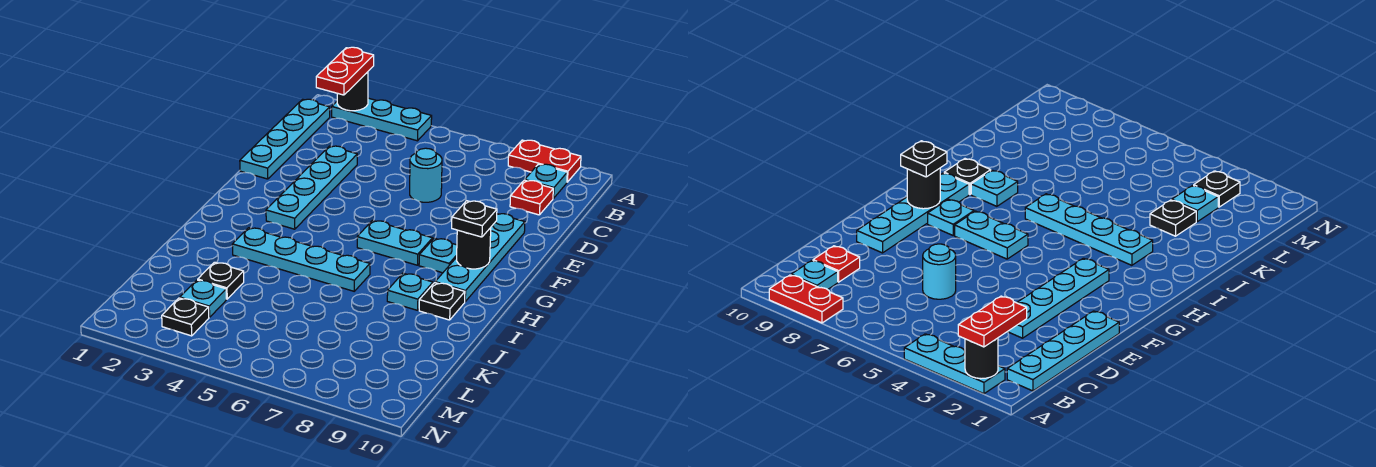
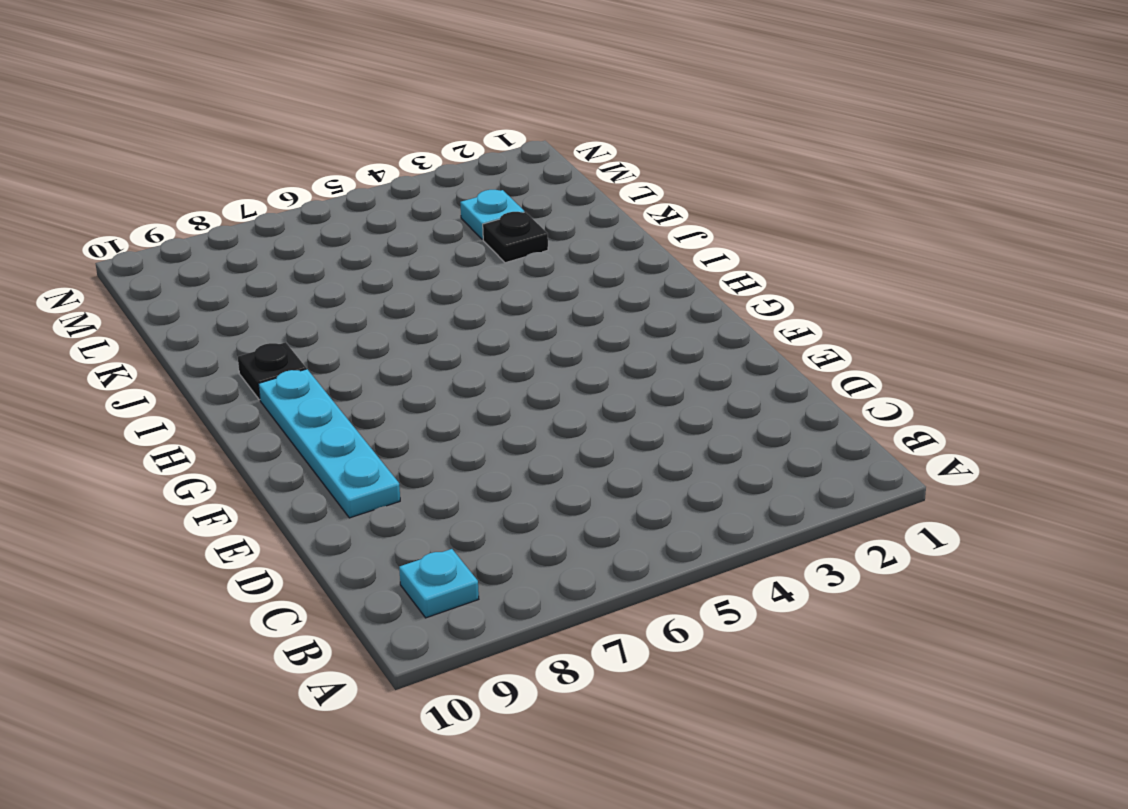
none -> cyan 1x3 plate [332,98,432,141]
none -> red 1x2 plate [508,140,581,182]
none -> cyan 1x4 plate [240,99,330,179]

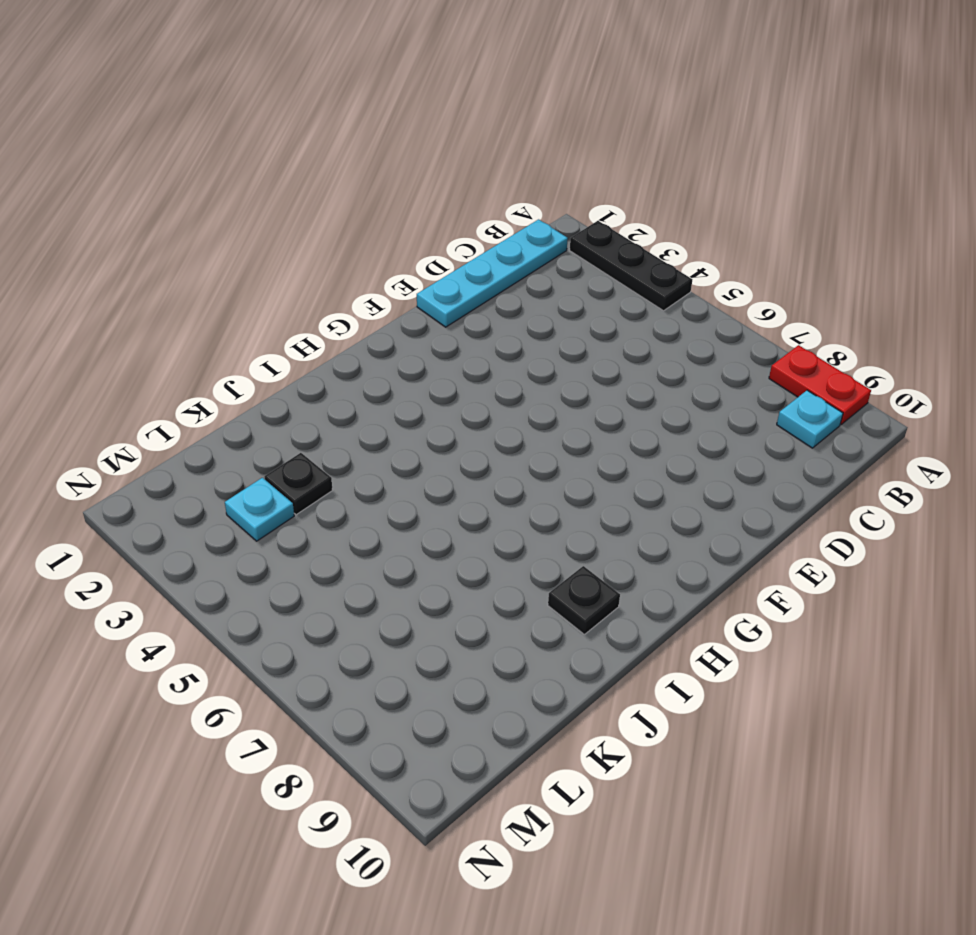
black 1x3 plate [570,221,692,311] -> cyan 1x3 plate [332,98,432,141]
none -> red 1x1 plate [510,180,553,215]
none -> cyan 1x4 plate [266,146,357,229]
none -> cyan 1x1 round brick [410,148,442,202]

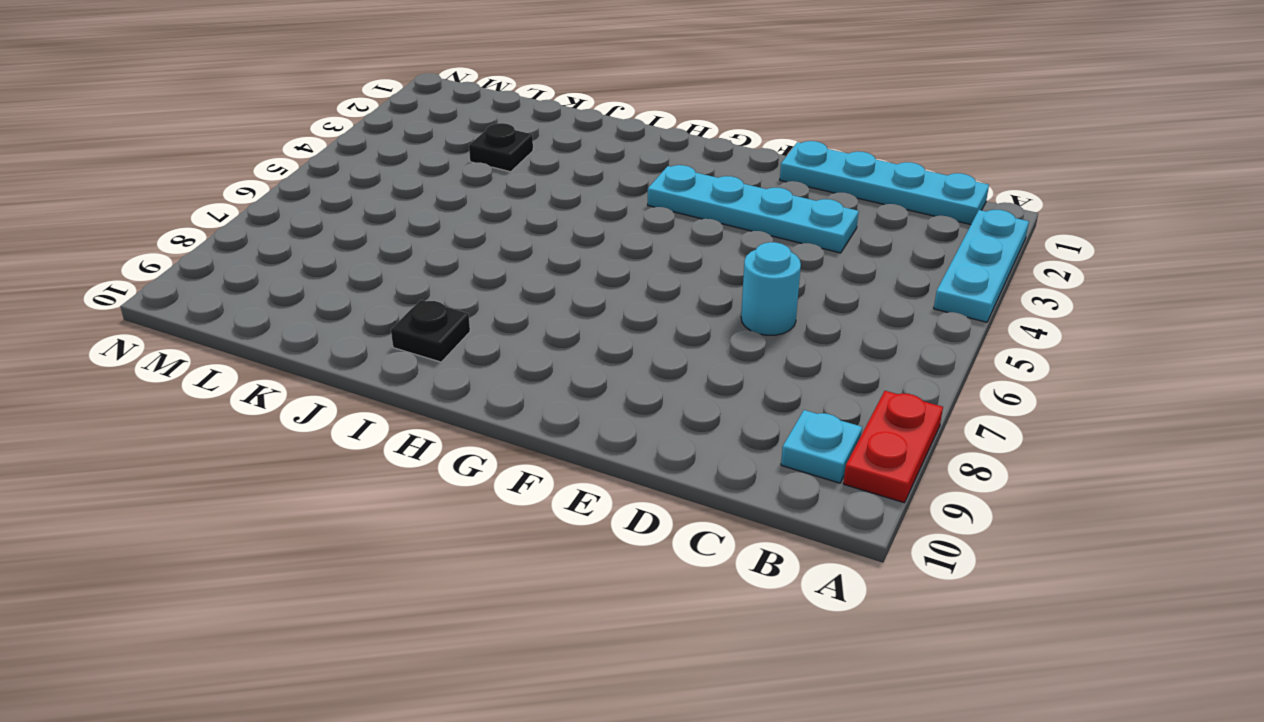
none -> red 1x1 plate [510,180,553,215]
none -> cyan 1x4 plate [435,214,525,302]
none -> cyan 1x2 plate [357,221,433,265]

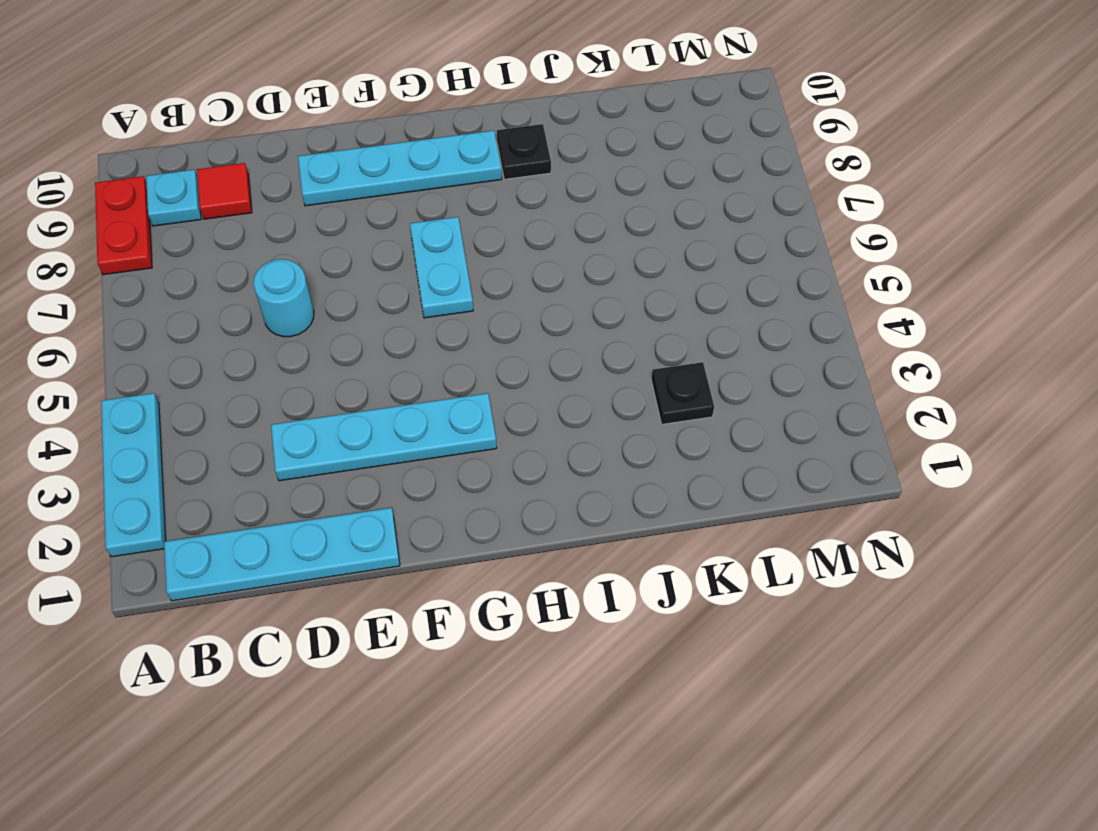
red 1x1 tile [197,163,252,219] -> red 1x1 plate [510,180,553,215]
none -> cyan 1x1 plate [419,238,457,273]
none -> cyan 1x4 plate [232,228,370,291]
none -> cyan 1x1 plate [387,273,433,310]

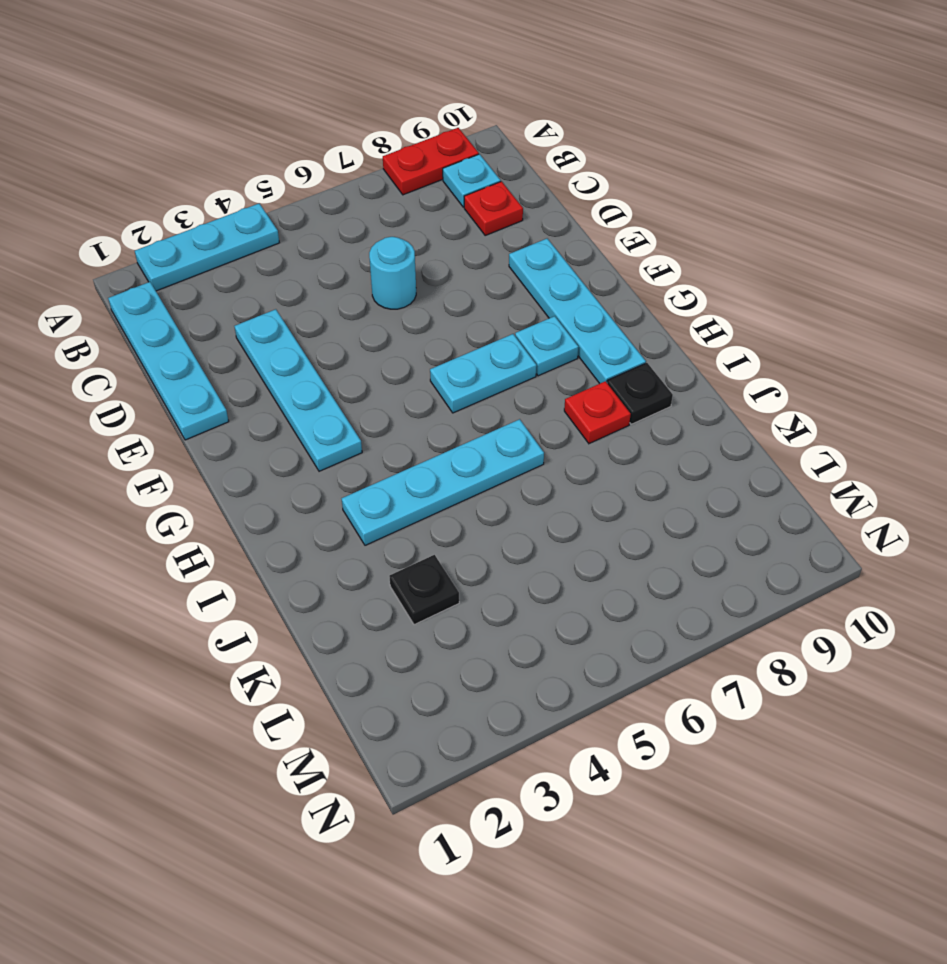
red 1x1 plate [564,381,631,444] -> cyan 1x1 plate [387,273,433,310]
none -> cyan 1x1 plate [180,280,226,317]
none -> black 1x1 plate [162,298,209,336]
none -> black 1x1 round brick [337,72,368,111]

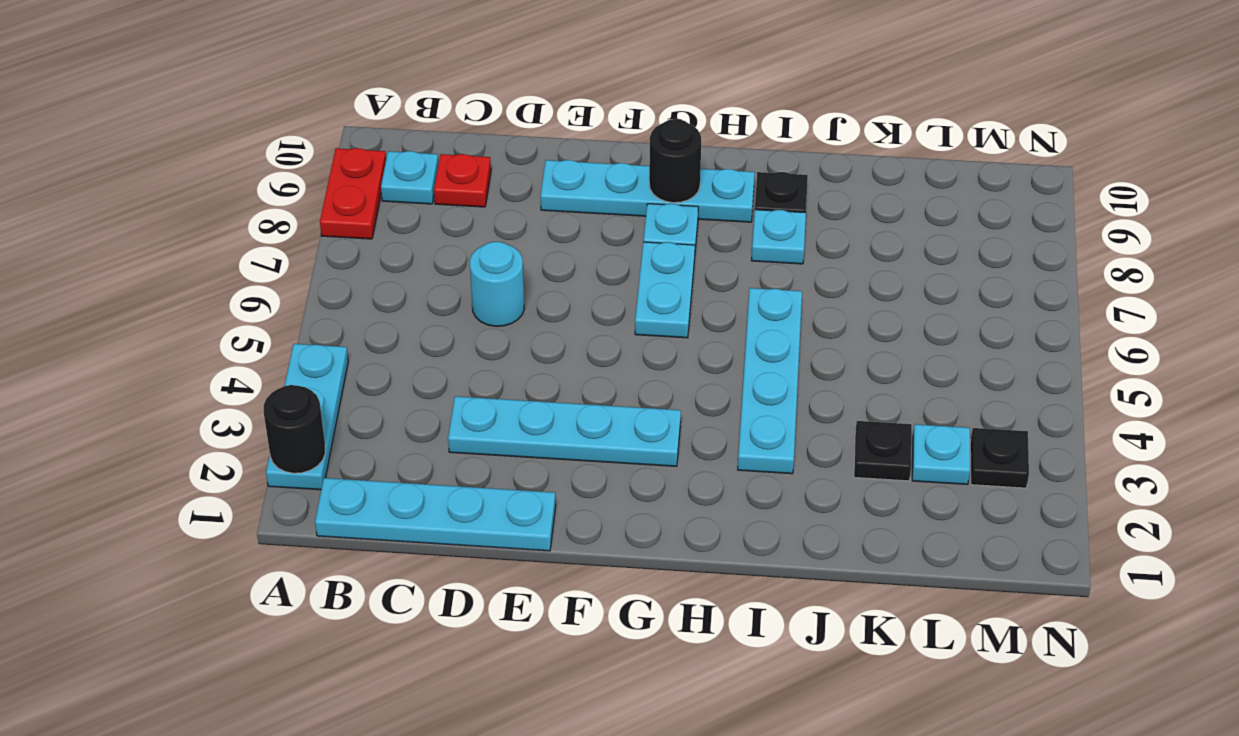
none -> red 1x2 plate [316,47,374,95]
none -> black 1x1 plate [452,201,497,237]

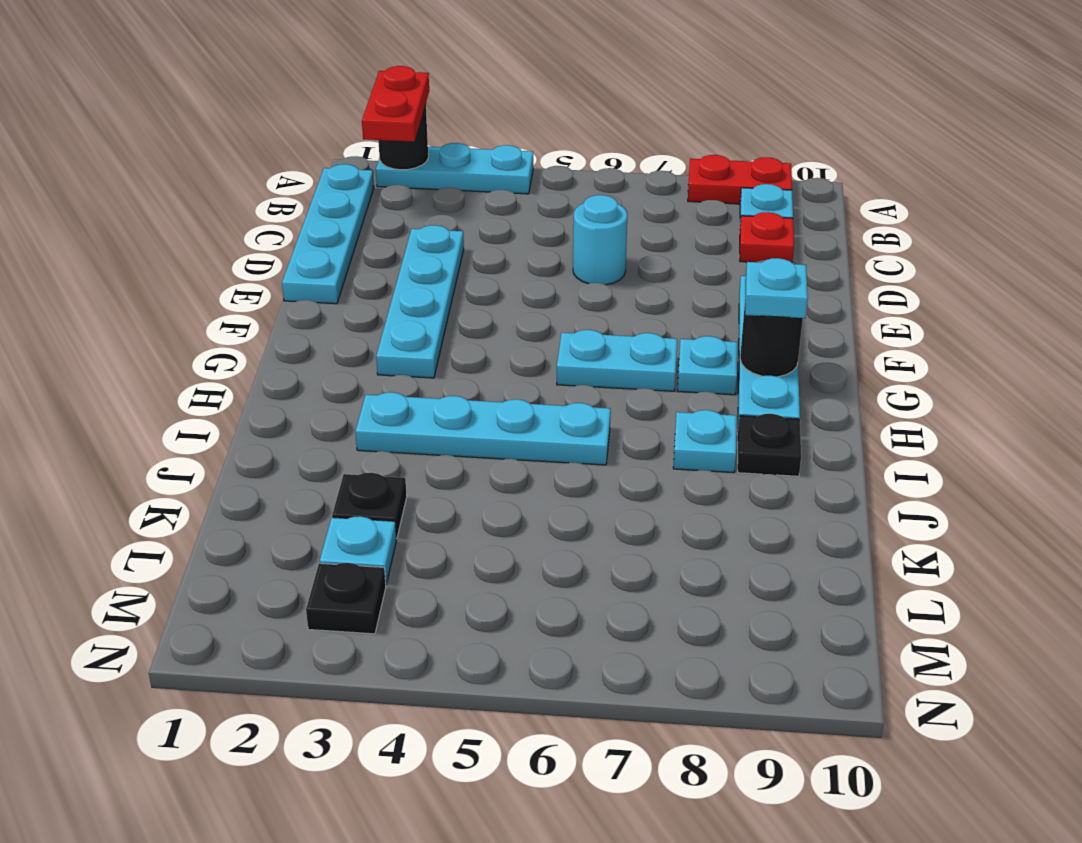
cyan 1x1 plate [745,258,808,318] -> black 1x1 plate [452,201,497,237]

